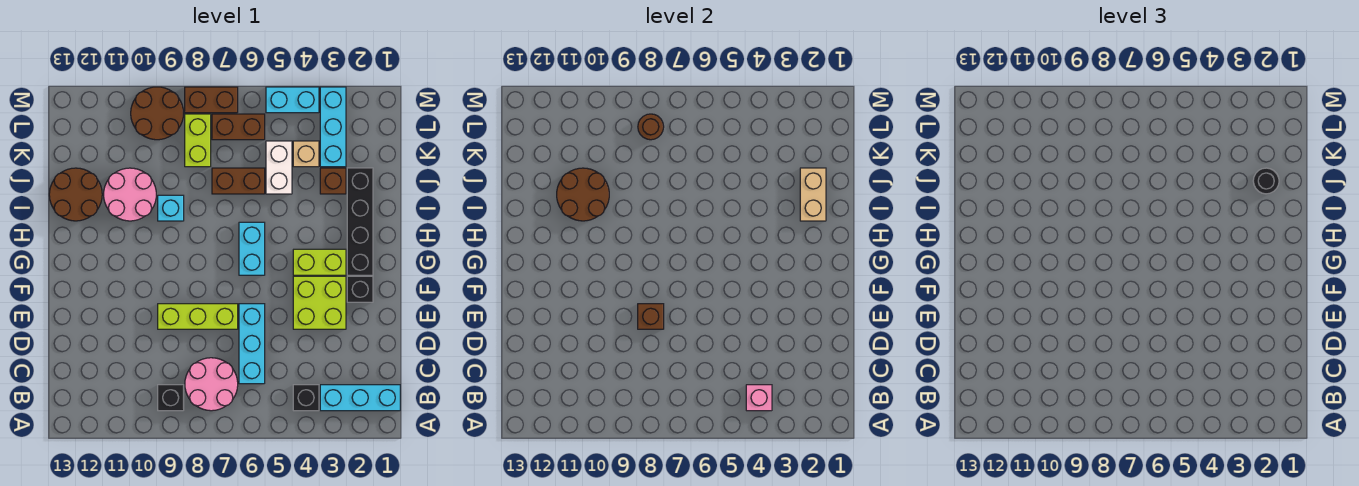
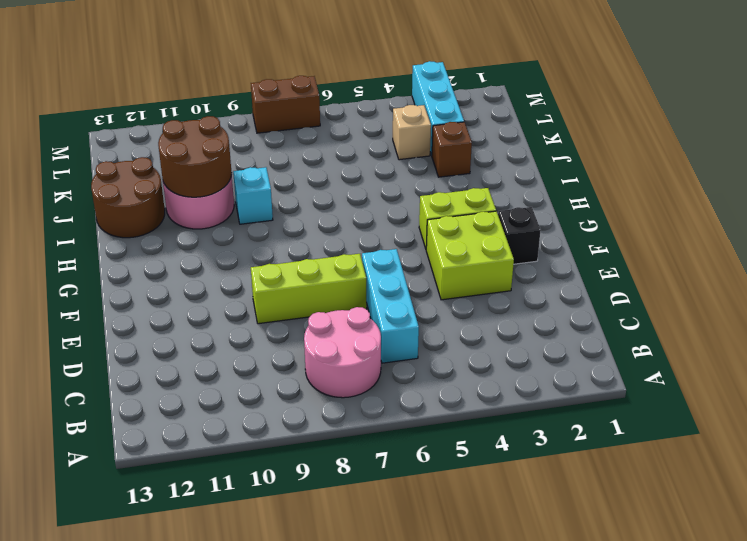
none -> cyan 1x3 brick [320,385,400,411]
none -> black 1x1 brick [293,385,319,411]
none -> black 1x1 brick [158,385,184,411]
none -> black 1x4 brick [347,168,373,275]

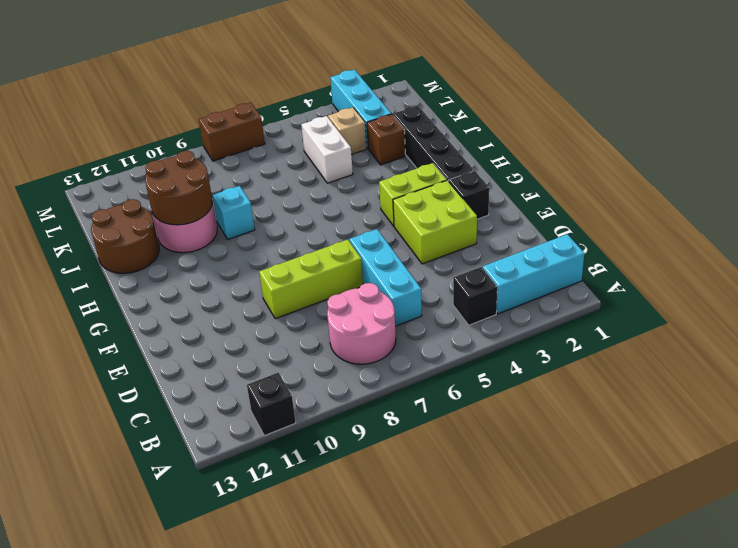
black 1x1 brick [247,373,296,436] -> black 1x1 brick moved to [158,385,184,411]
none -> cyan 1x2 brick [239,222,265,275]
none -> brown 1x2 brick [212,168,265,194]
none -> lime 1x2 brick [185,114,211,167]
none -> brown 1x2 brick [212,114,265,140]

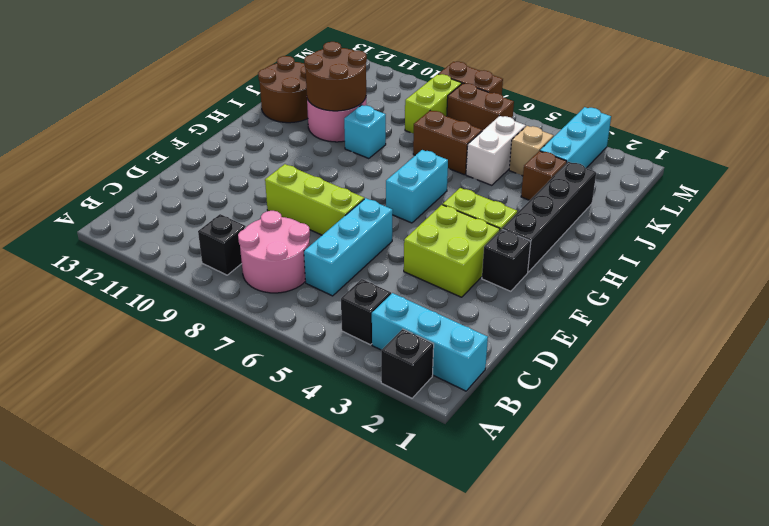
black 1x1 brick [381,329,434,398] -> none
none -> brown 2x2 round brick [131,87,184,140]
none -> cyan 1x2 brick [266,87,319,113]
none -> pink 1x1 brick [746,385,772,411]
none -> brown 1x1 brick [638,304,664,329]

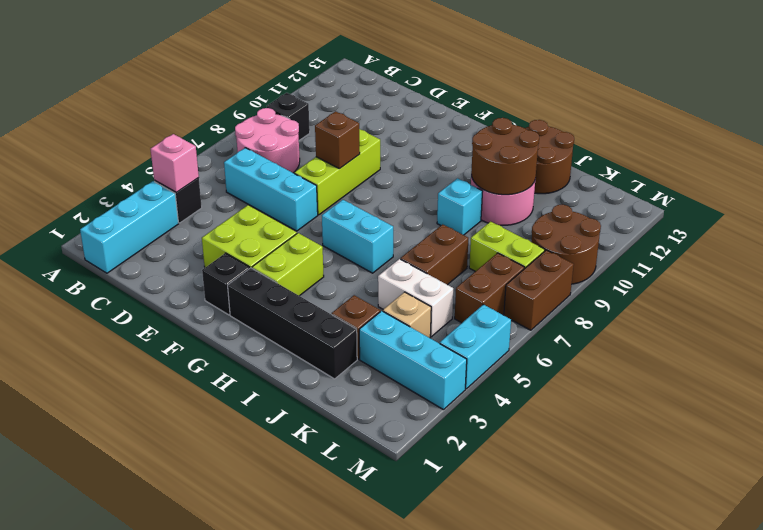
none -> tan 1x2 brick [800,168,826,221]
none -> brown 1x1 round brick [638,114,664,140]
none -> black 1x1 round brick [1253,168,1279,194]

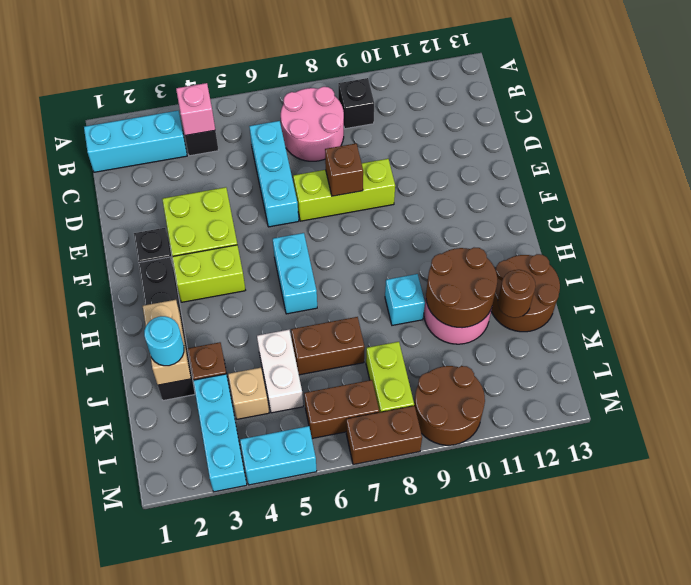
cyan 1x1 round brick [144,316,184,366] -> black 1x1 round brick [1253,168,1279,194]
brown 1x1 round brick [498,270,536,318] -> brown 1x1 round brick moved to [638,114,664,140]

